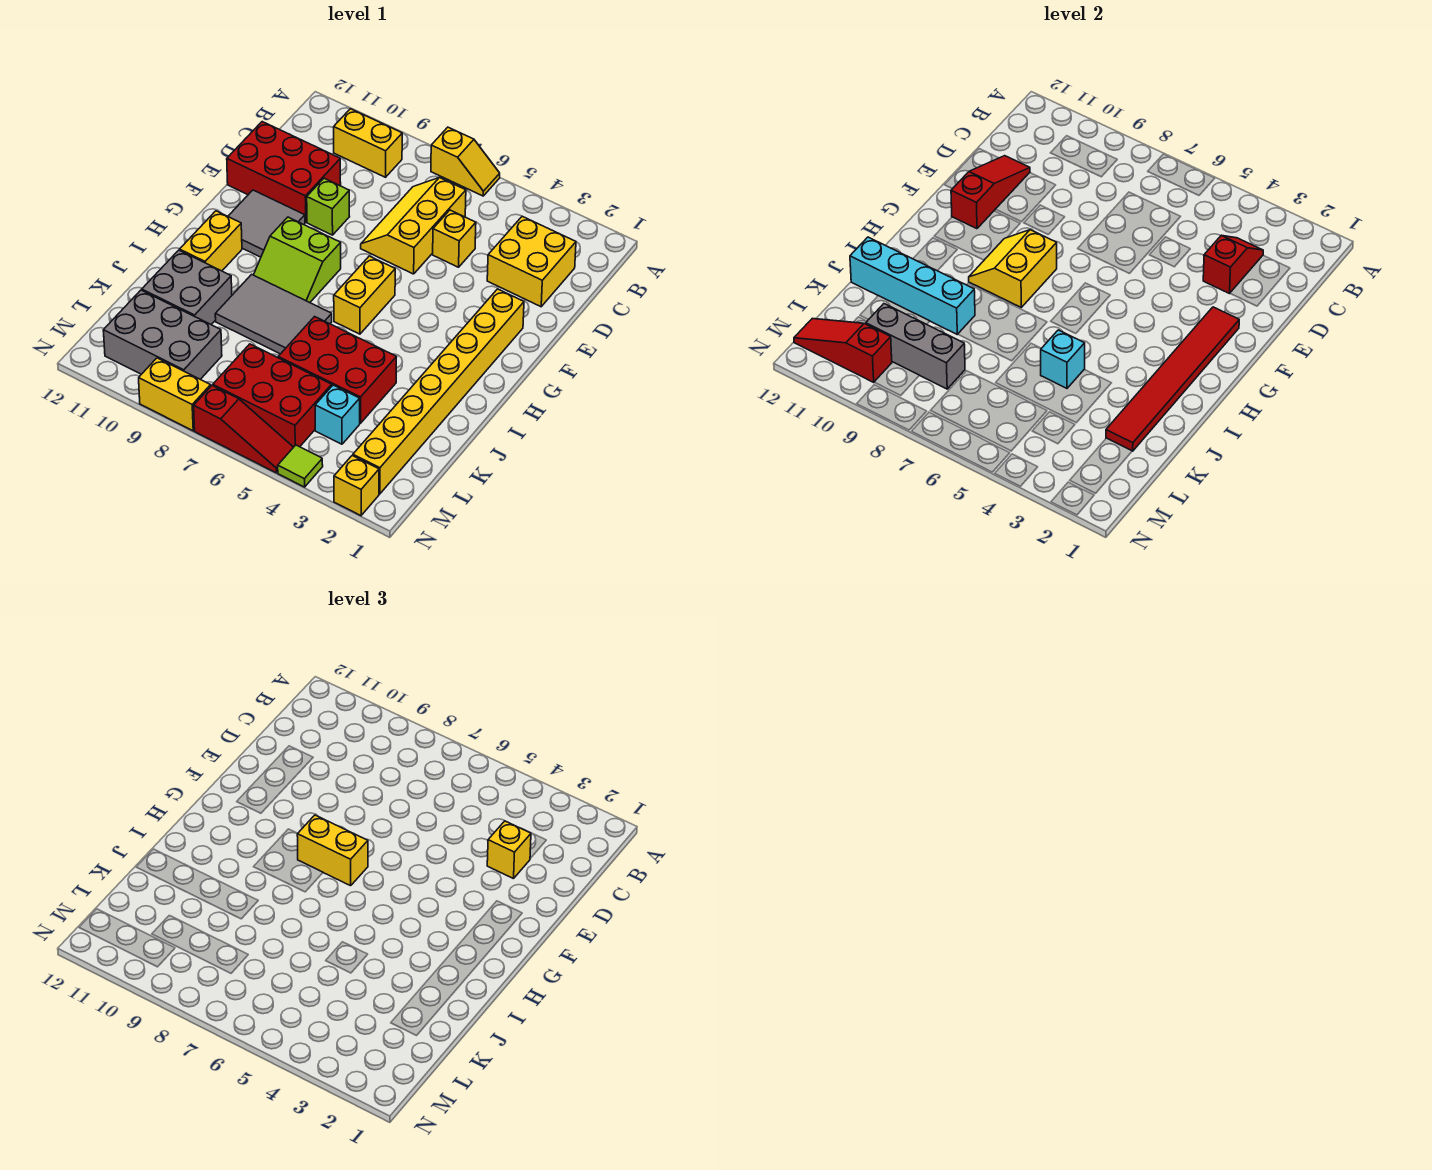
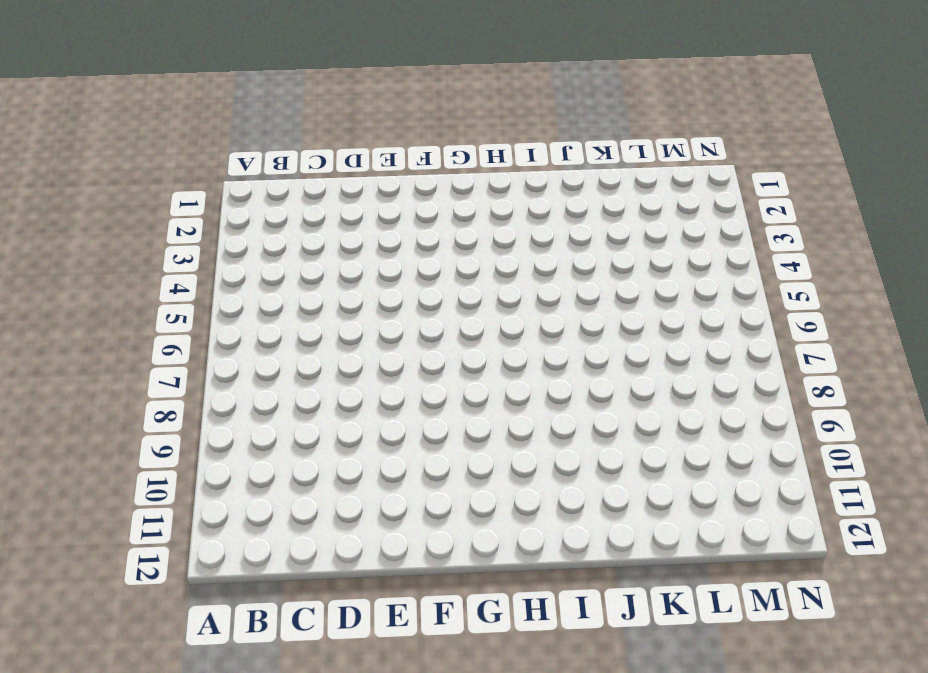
none -> yellow 1x2 slope [431,127,500,196]
none -> yellow 1x2 brick [334,109,402,177]
none -> yellow 2x2 brick [487,216,576,307]
none -> yellow 2x3 slope [361,177,466,274]

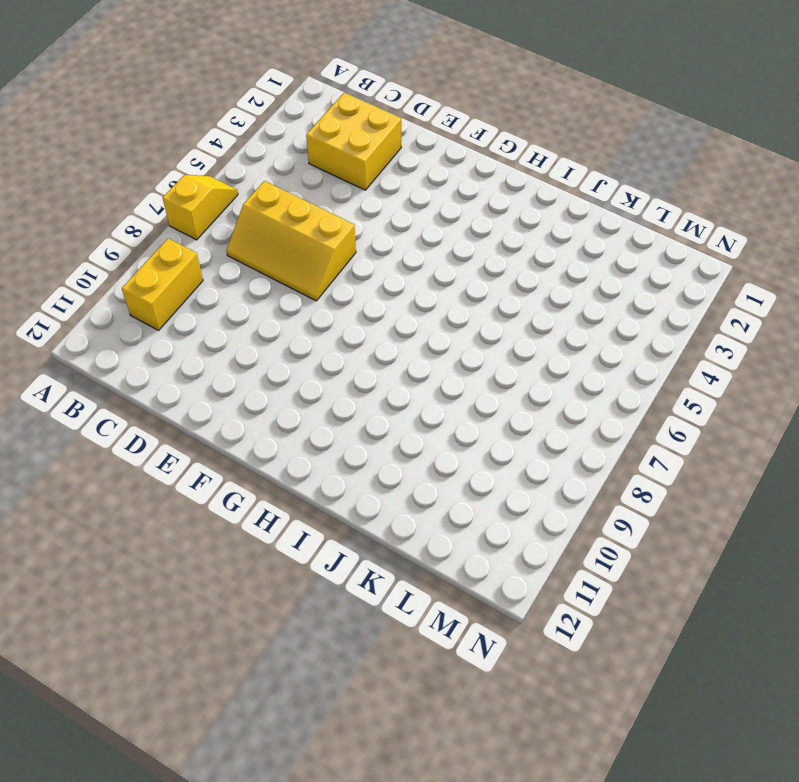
none -> yellow 1x1 brick [433,210,476,267]
none -> red 2x3 brick [227,122,341,222]
none -> lime 1x1 brick [307,178,350,235]
none -> yellow 1x8 brick [353,289,524,494]

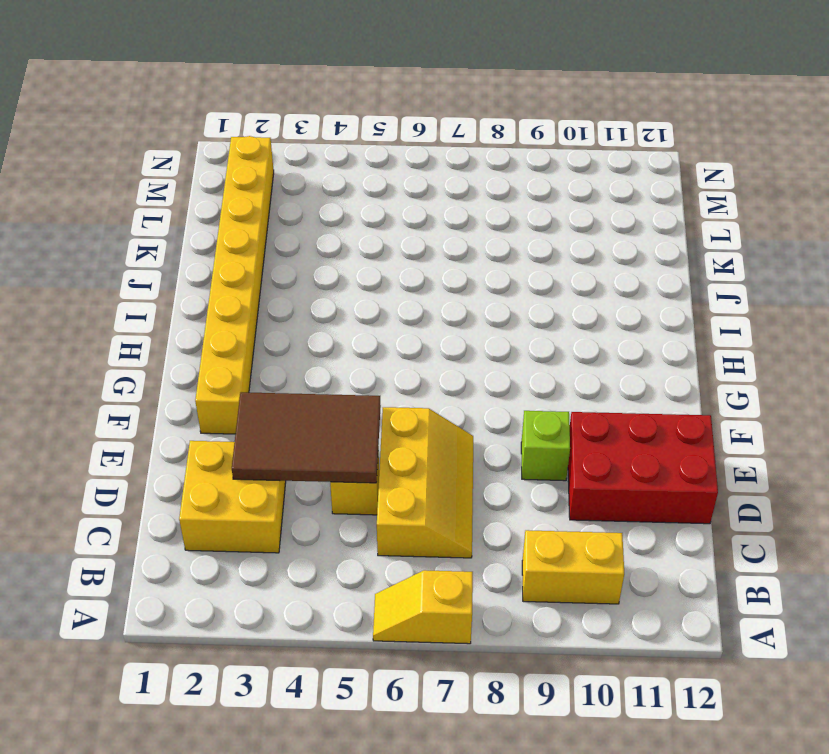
brown 2x3 tile [232,392,381,483] -> red 1x2 slope [1203,235,1263,294]
none -> grey 2x2 tile [228,190,305,257]
none -> yellow 1x2 brick [334,256,395,334]
none -> lime 2x2 slope [254,217,341,303]
none -> yellow 1x2 brick [180,211,242,271]

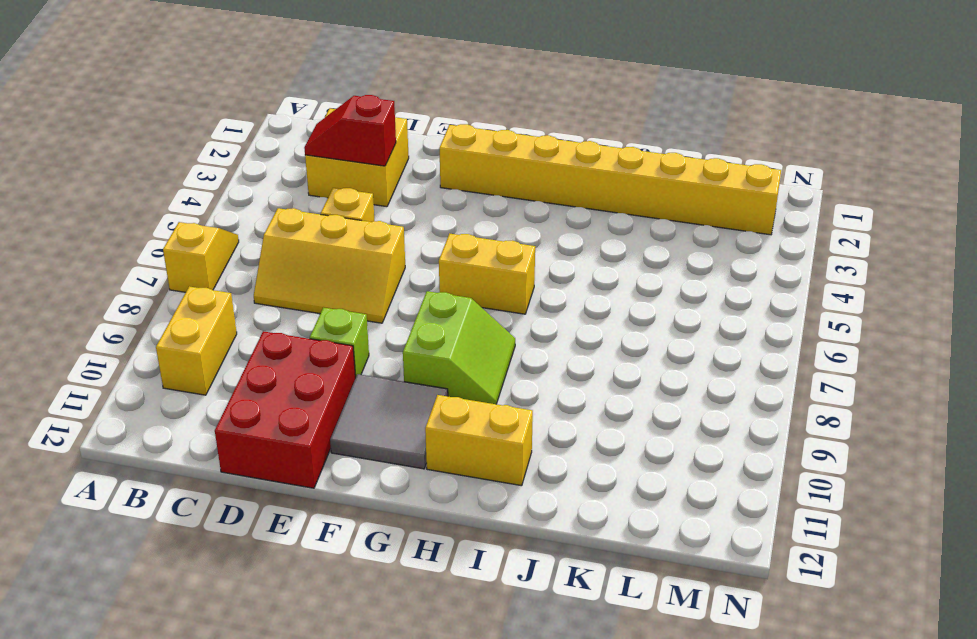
none -> grey 2x3 tile [215,274,332,354]
none -> red 2x3 brick [278,317,396,423]
none -> grey 2x2 brick [142,250,232,324]
none -> cyan 1x1 brick [315,385,360,444]

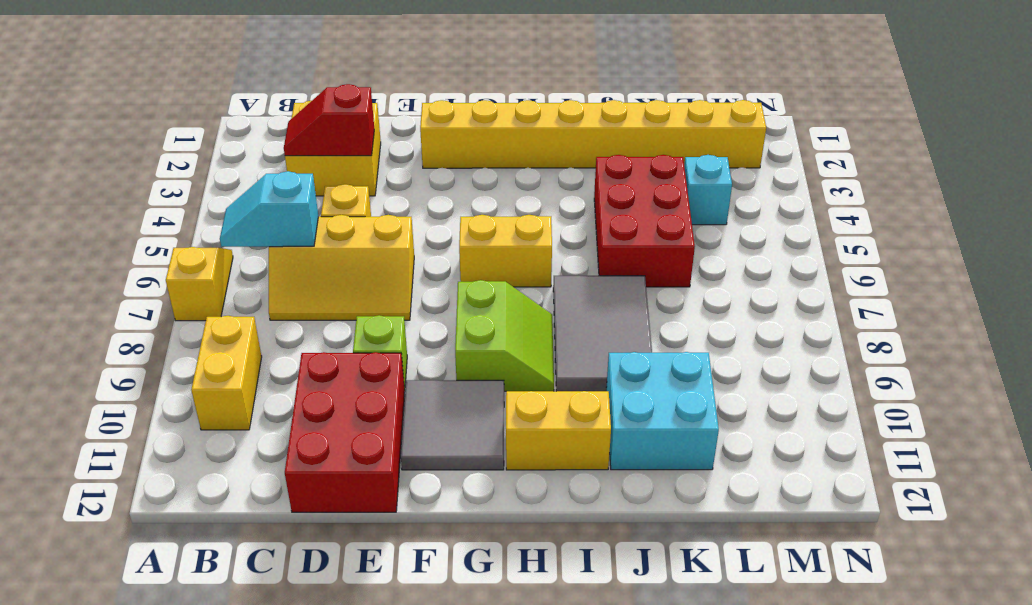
cyan 1x2 slope [220,171,319,247] -> none
cyan 2x2 brick [606,352,719,470] -> grey 2x2 brick [142,250,232,324]
none -> red 2x3 brick [213,344,332,447]
none -> grey 2x3 brick [103,290,222,379]
none -> yellow 1x1 brick [334,456,379,516]
none -> lime 1x1 tile [278,445,323,487]

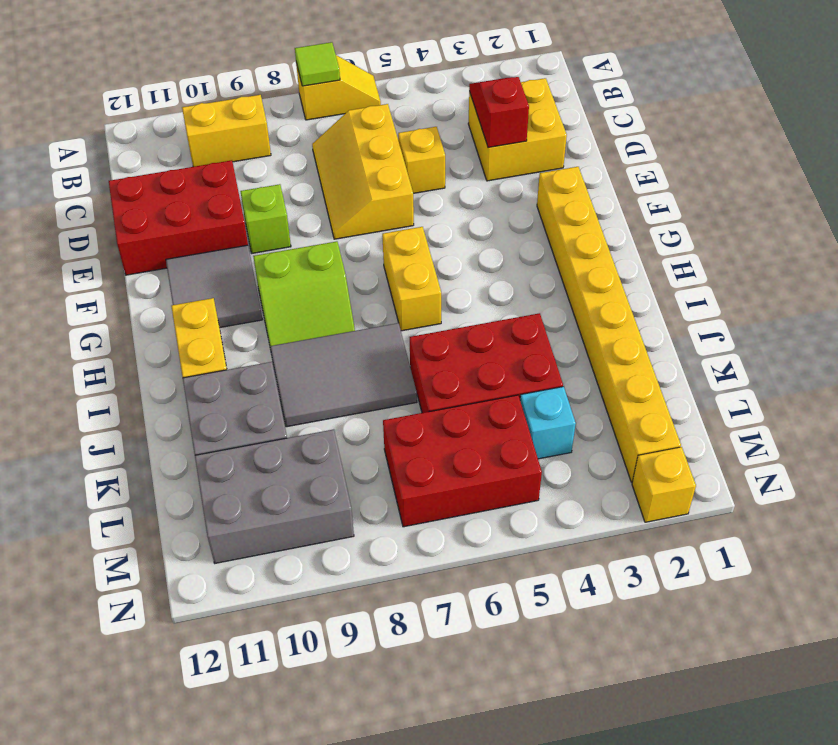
lime 1x1 tile [295,42,340,86] -> lime 1x1 tile moved to [278,445,323,487]
none -> red 1x3 slope [194,385,293,473]
none -> yellow 1x2 brick [139,358,211,431]
none -> red 1x3 slope [951,156,1030,229]
none -> red 1x6 tile [1106,307,1239,451]

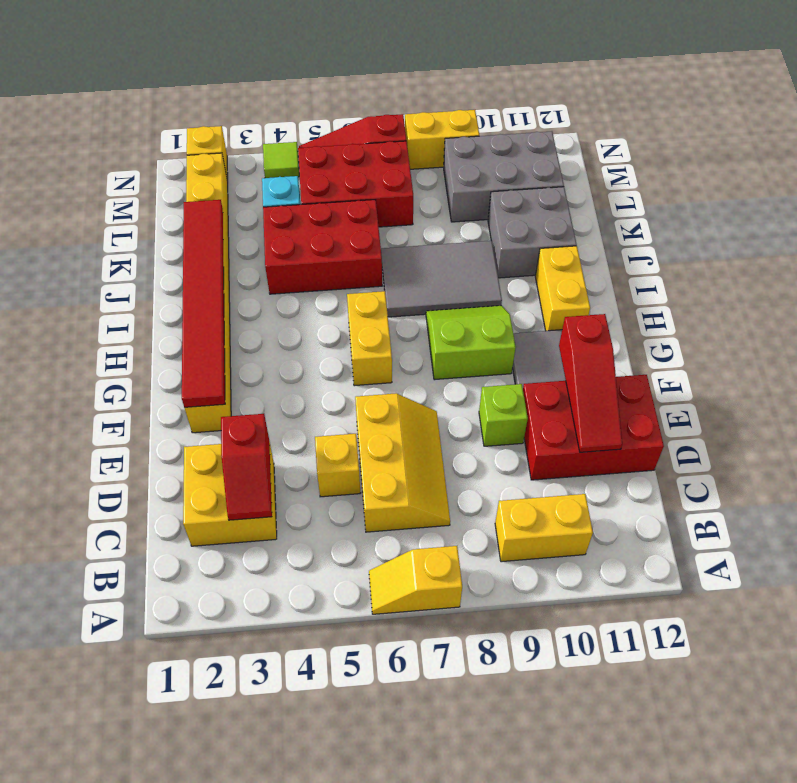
none -> yellow 2x2 slope [969,230,1057,307]
none -> cyan 1x1 brick [1041,330,1085,388]
none -> cyan 1x4 brick [850,237,975,334]
none -> grey 1x3 brick [866,304,965,389]

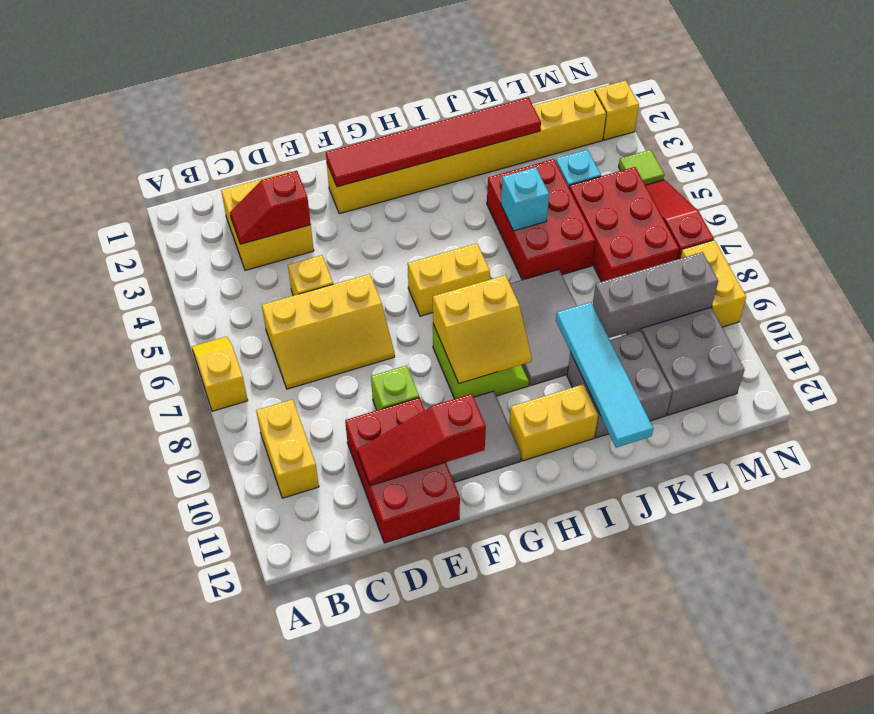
cyan 1x4 tile [556,302,653,447] -> cyan 1x4 brick [850,237,975,334]
grey 1x3 brick [593,252,718,338] -> grey 1x3 brick turned to [866,304,965,389]
none -> red 1x3 slope [794,319,892,382]
none -> yellow 1x1 brick [487,821,531,879]
none -> yellow 1x2 brick [297,815,368,886]

